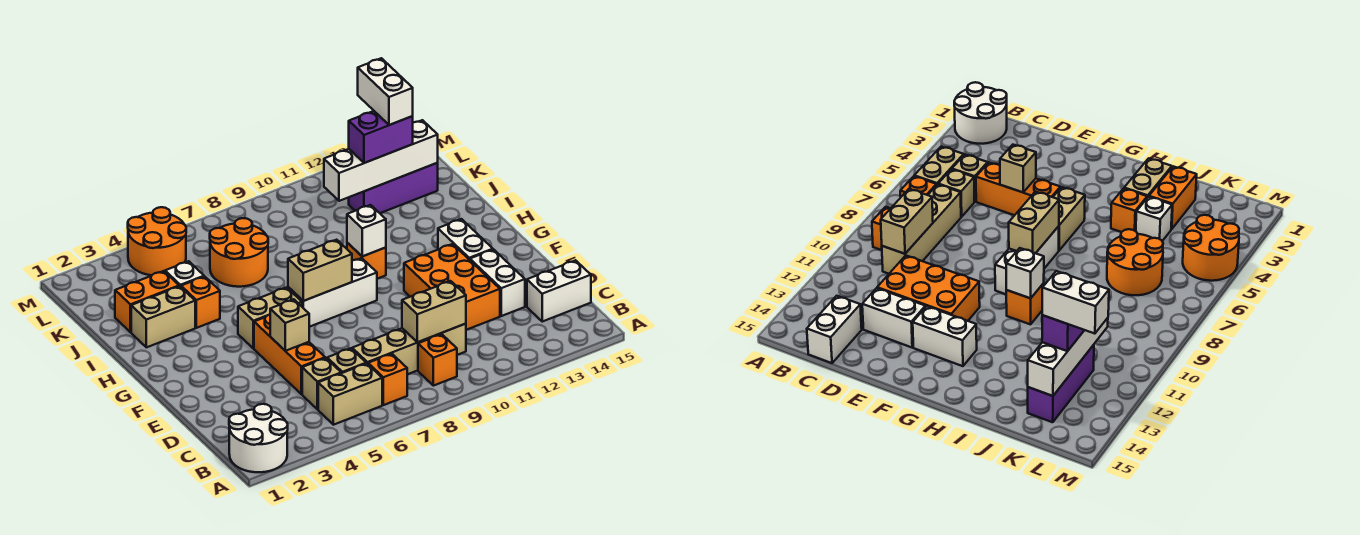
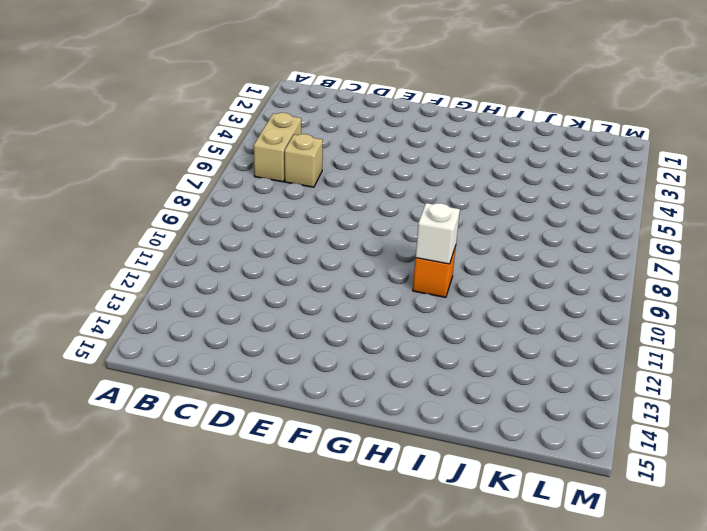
none -> white 2x2 round brick [229,404,288,472]
none -> orange 1x1 brick [368,354,407,405]
none -> orange 1x1 brick [418,334,457,386]

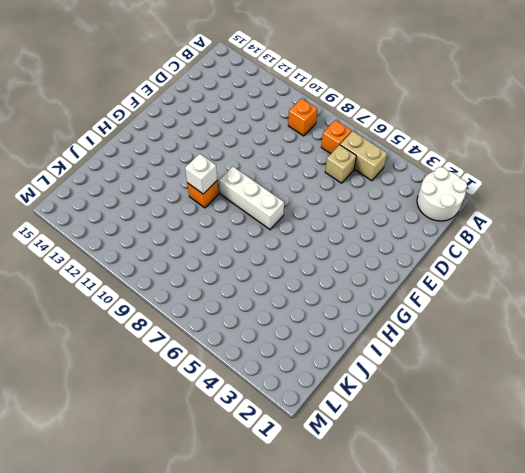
none -> tan 1x1 brick [302,358,341,410]
none -> tan 1x4 brick [352,324,466,374]
none -> white 1x2 brick [527,260,591,322]

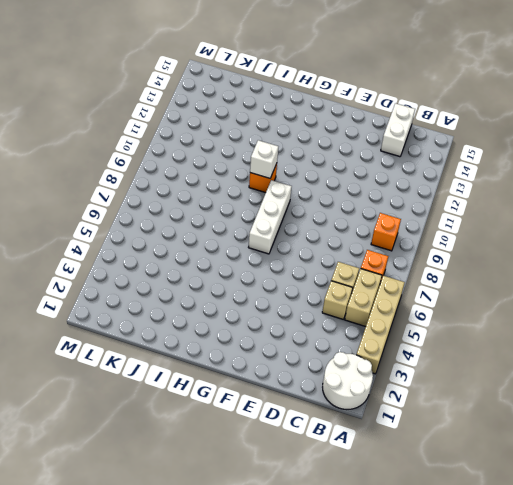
tan 1x4 brick [356,276,405,374] -> tan 1x4 brick moved to [352,324,466,374]
none -> orange 1x3 brick [254,314,325,394]
none -> orange 2x3 brick [404,244,500,330]
none -> white 1x2 brick [470,250,525,316]

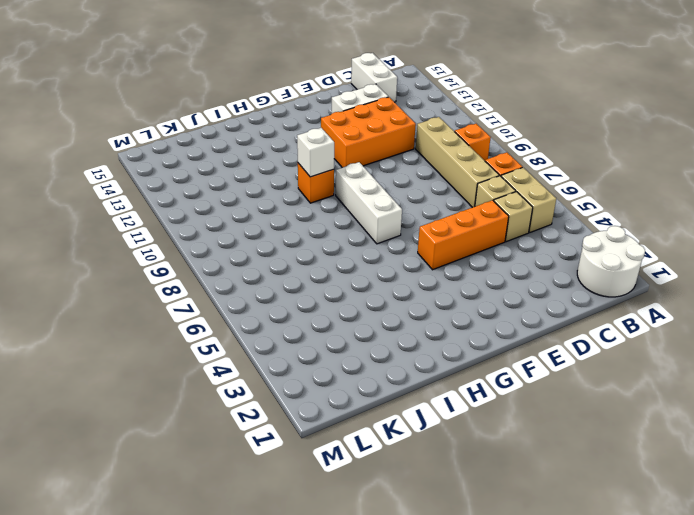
none -> white 1x2 brick [438,219,493,260]
none -> tan 1x2 brick [238,287,302,349]
none -> tan 1x2 brick [131,286,195,347]

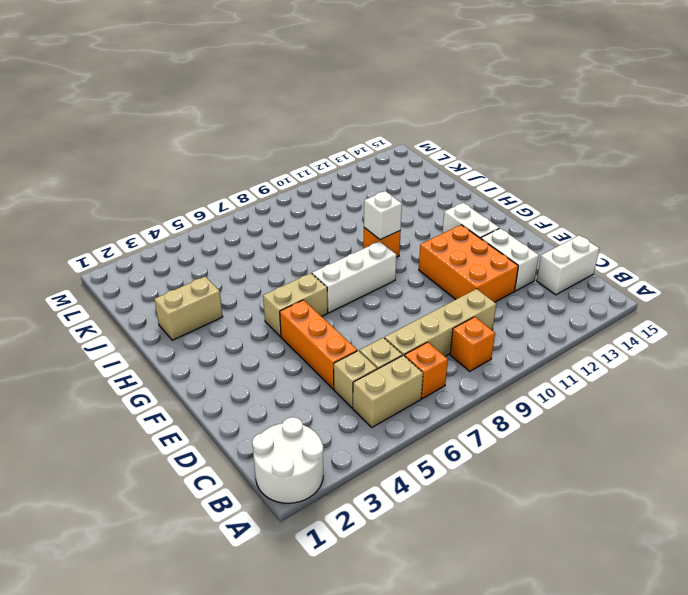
none -> orange 1x1 brick [181,277,220,328]
none -> orange 1x2 brick [115,271,179,332]
none -> white 1x1 brick [165,261,204,287]

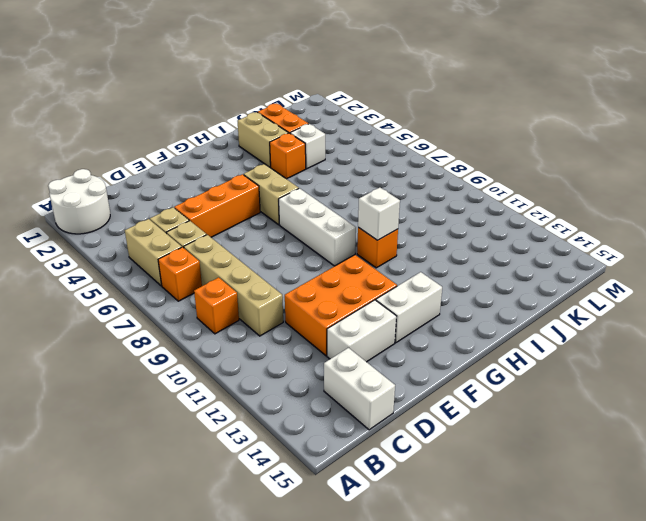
none -> orange 2x2 round brick [210,218,268,287]
none -> purple 1x3 brick [349,163,438,213]
none -> orange 2x2 round brick [128,207,186,275]

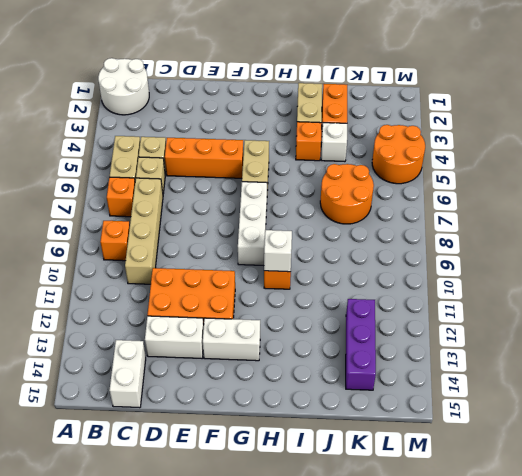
none -> tan 1x2 brick [402,281,466,342]
none -> tan 1x1 brick [270,299,309,351]
none -> tan 1x2 brick [288,240,352,301]

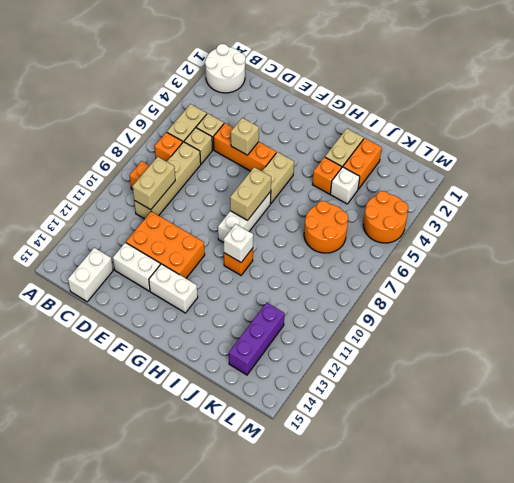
none -> white 1x4 brick [324,120,438,201]
none -> purple 1x2 brick [349,111,413,163]
none -> white 1x2 brick [358,58,413,125]

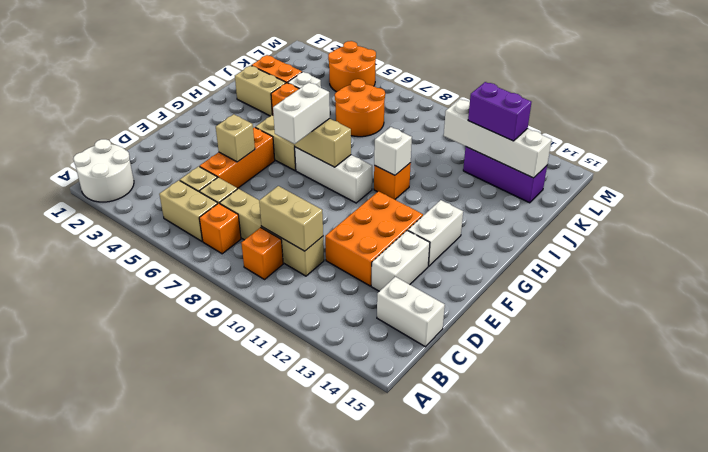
white 1x2 brick [273,82,330,144] -> white 1x2 brick moved to [358,58,413,125]

